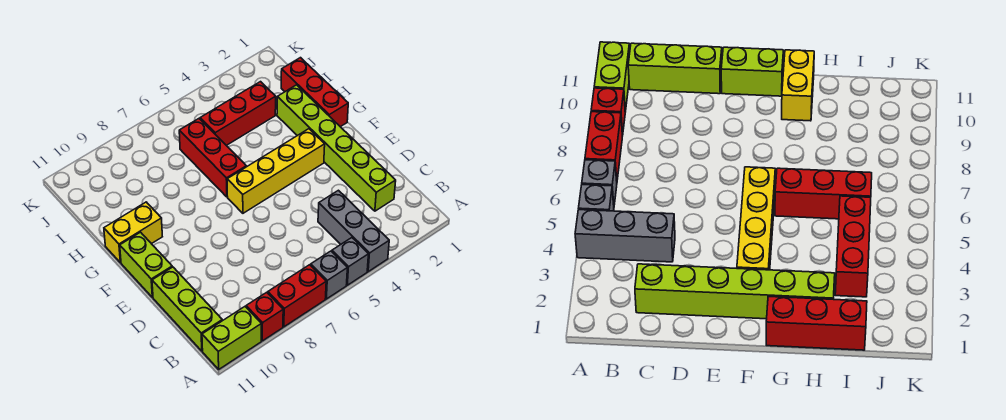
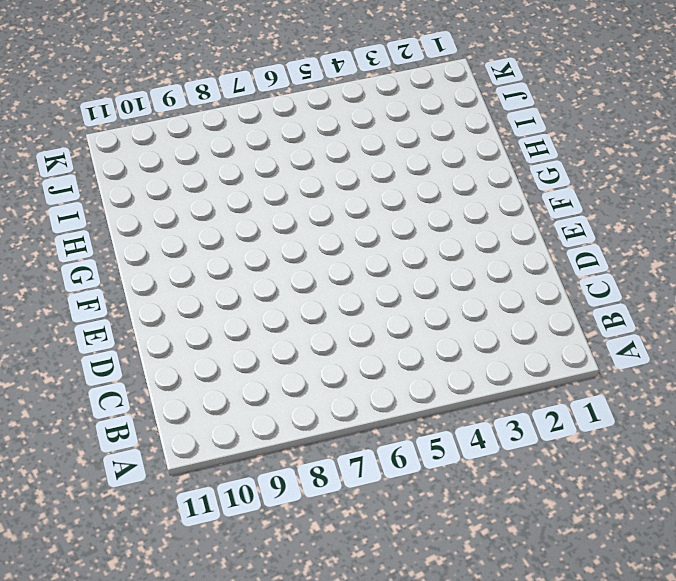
none -> grey 1x3 brick [318,190,389,272]
none -> grey 1x1 brick [332,238,368,285]
none -> grey 1x1 brick [311,251,347,299]

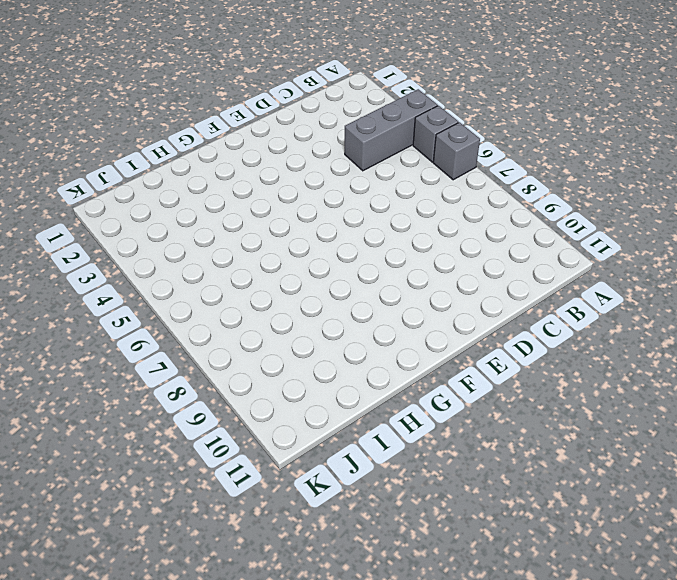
none -> red 1x2 brick [268,265,326,327]
none -> red 1x1 brick [246,292,283,341]
none -> lime 1x2 brick [202,307,261,369]

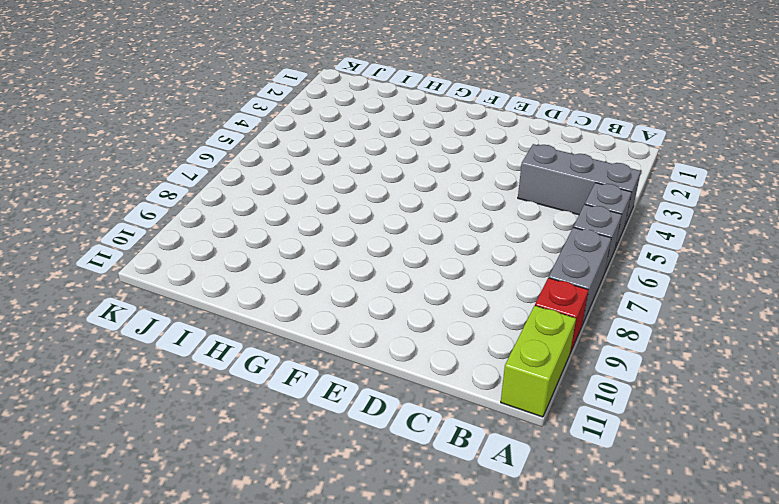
grey 1x2 brick [549,227,611,324] -> red 1x2 brick [268,265,326,327]
none -> lime 1x3 brick [152,267,222,351]
none -> lime 1x6 brick [277,85,396,211]
none -> lime 1x2 brick [120,232,172,297]

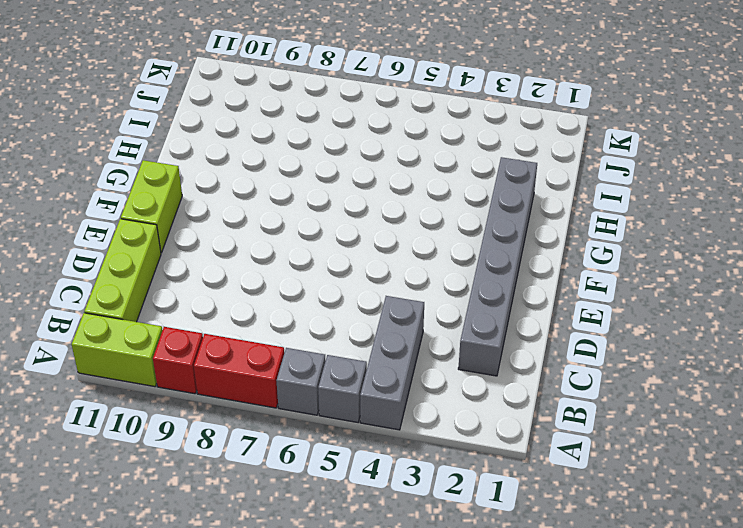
grey 1x6 brick [458,157,537,376] -> lime 1x6 brick [277,85,396,211]
none -> yellow 1x4 brick [227,129,325,213]
none -> red 1x3 brick [281,58,348,127]
none -> red 1x3 brick [179,119,246,197]

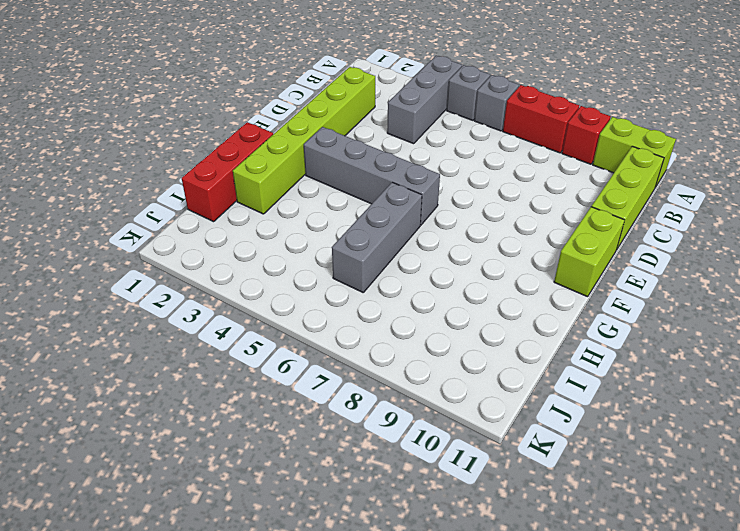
grey 1x4 brick [304,127,440,225] -> yellow 1x4 brick [227,129,325,213]
grey 1x3 brick [332,182,422,292] -> red 1x3 brick [179,119,246,197]
none -> yellow 1x2 brick [104,202,162,263]
none -> red 1x3 brick [200,82,276,145]

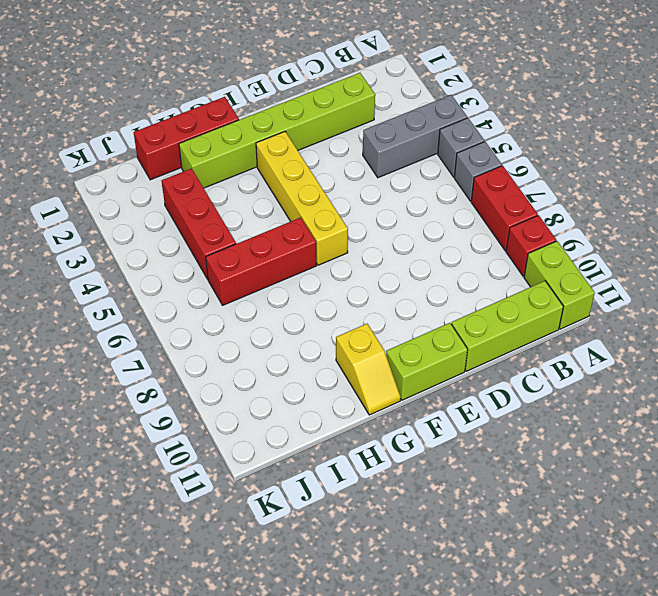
yellow 1x2 slope [336,324,401,415] -> yellow 1x2 brick [104,202,162,263]

